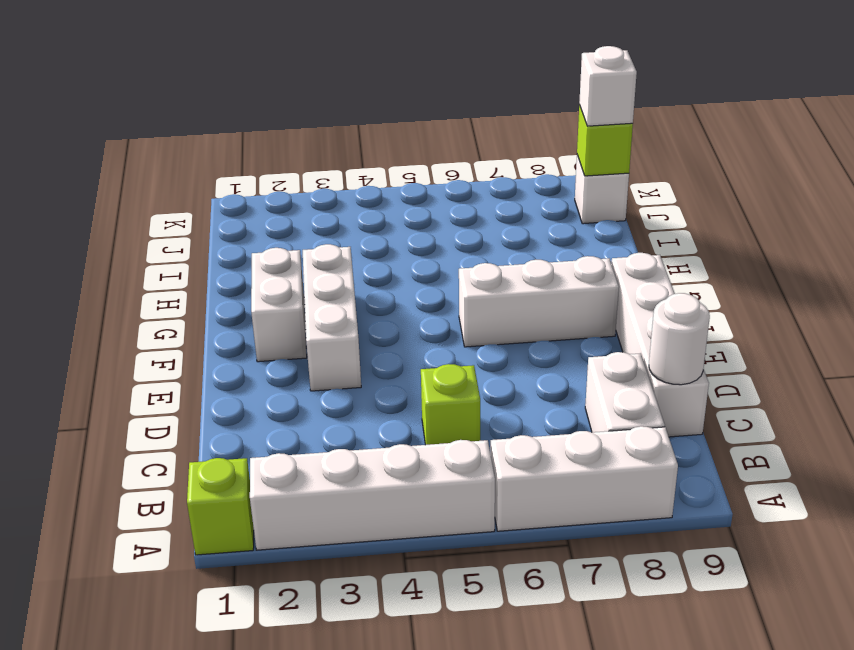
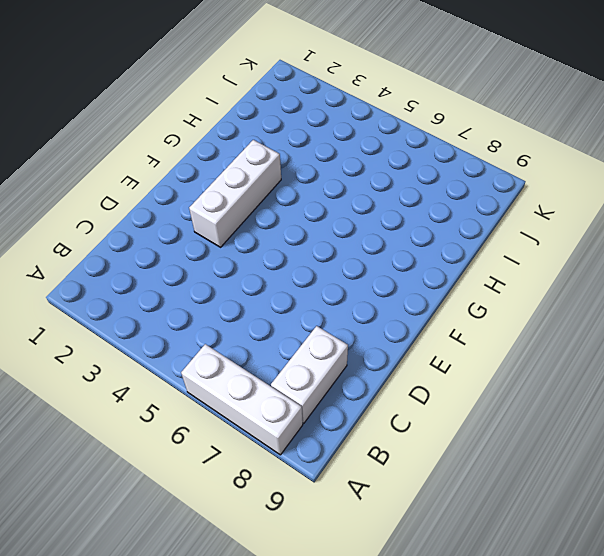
none -> lime 1x1 brick [187,458,254,555]
none -> white 1x4 brick [250,440,495,550]
none -> lime 1x1 brick [421,364,480,445]

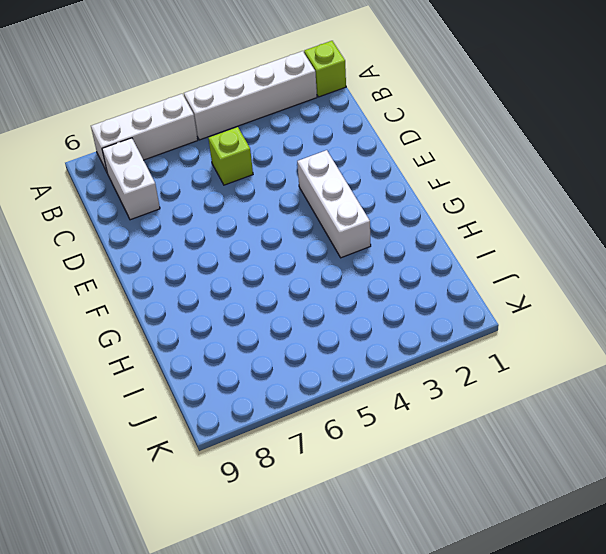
none -> white 1x4 brick [611,253,709,437]
none -> white 1x2 brick [251,248,307,362]
none -> white 1x3 brick [459,256,619,347]

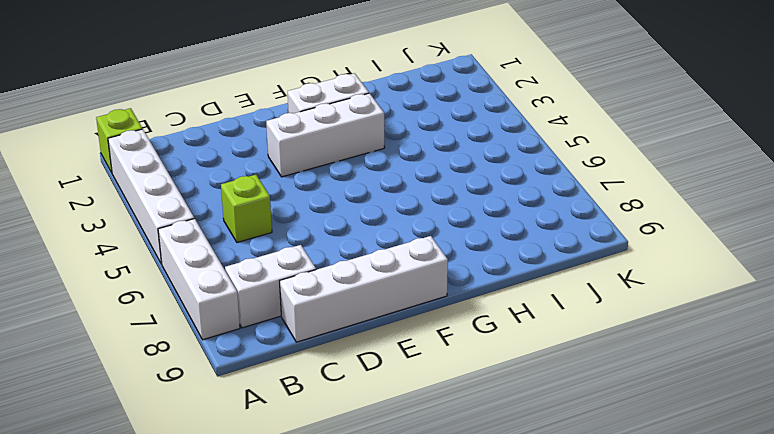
none -> white 1x3 brick [459,256,619,347]
none -> white 1x1 brick [575,155,629,224]
none -> white 1x1 round brick [649,293,710,385]

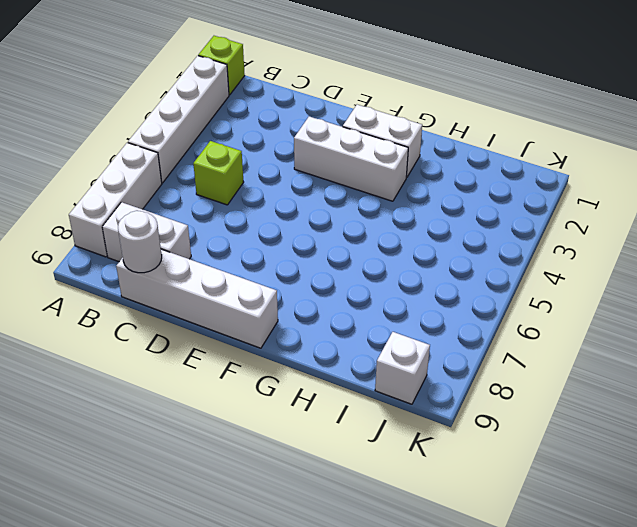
none -> white 1x3 brick [459,256,619,347]
none -> lime 1x1 brick [577,105,633,176]
none -> white 1x1 brick [579,46,637,126]

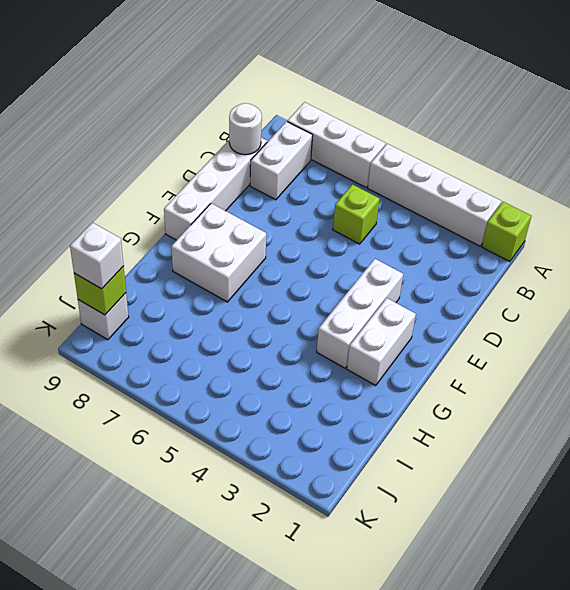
white 2x2 brick [171,203,266,302] -> white 1x3 brick [459,256,619,347]

